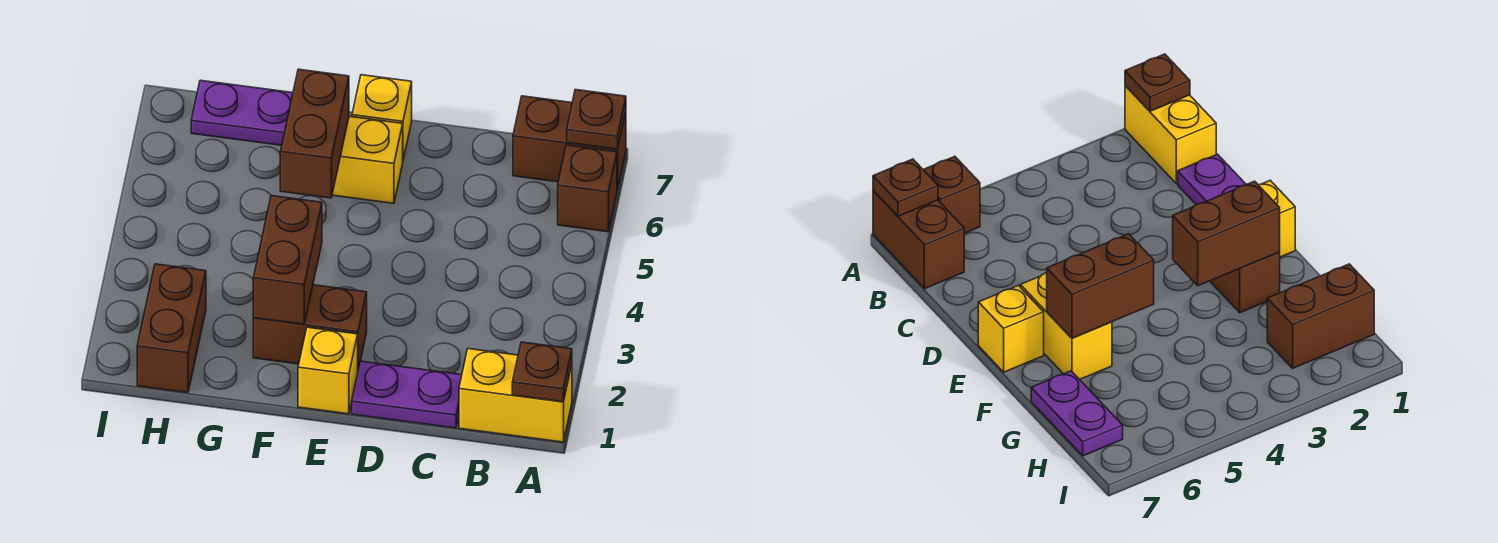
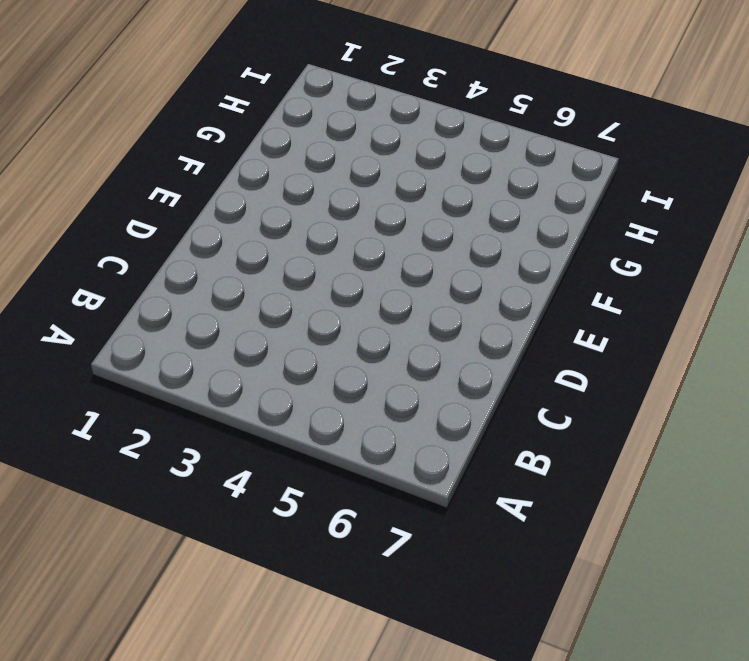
none -> yellow 1x2 brick [459,349,572,442]
none -> brown 1x1 brick [558,145,617,232]
none -> brown 1x2 brick [513,96,626,189]

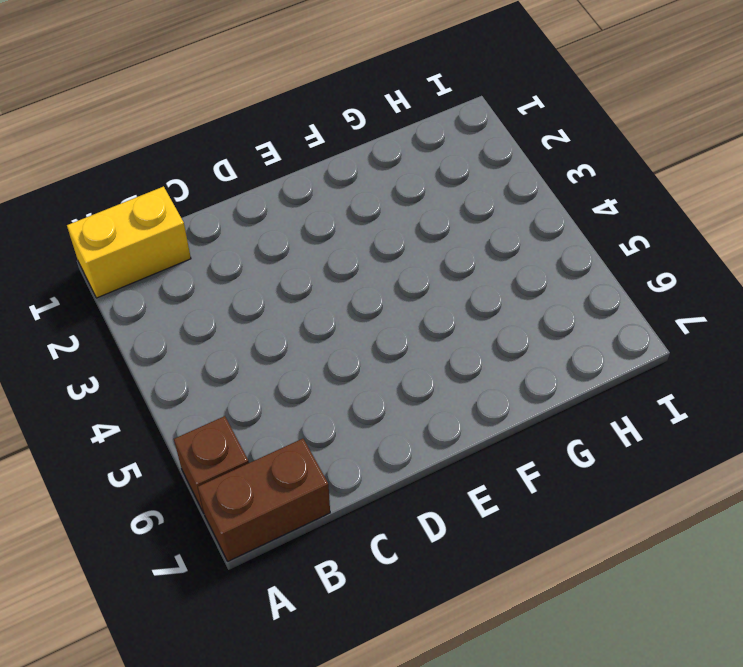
none -> purple 1x2 plate [352,361,462,428]
none -> yellow 1x1 brick [298,327,358,414]
none -> brown 1x2 brick [253,285,367,369]

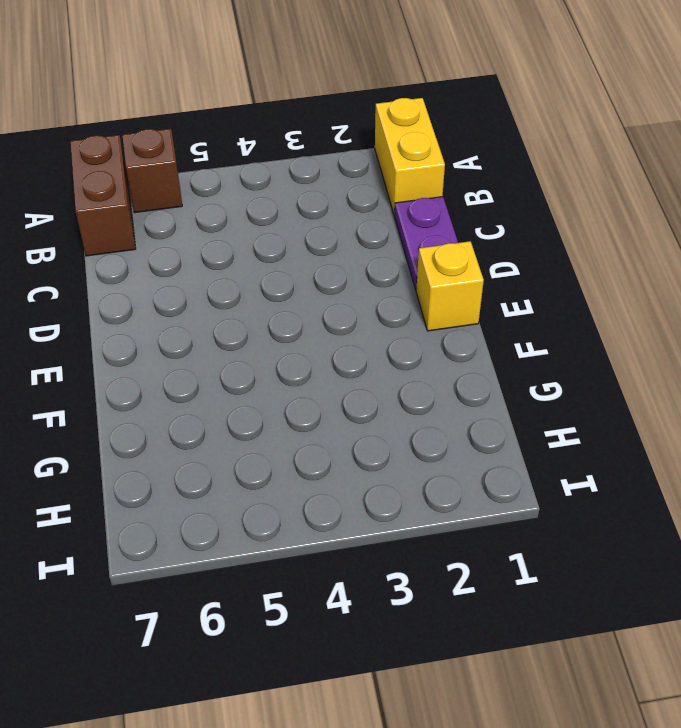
none -> brown 1x2 brick [253,285,367,369]
none -> yellow 1x2 brick [332,116,403,203]
none -> yellow 1x1 brick [352,75,412,160]

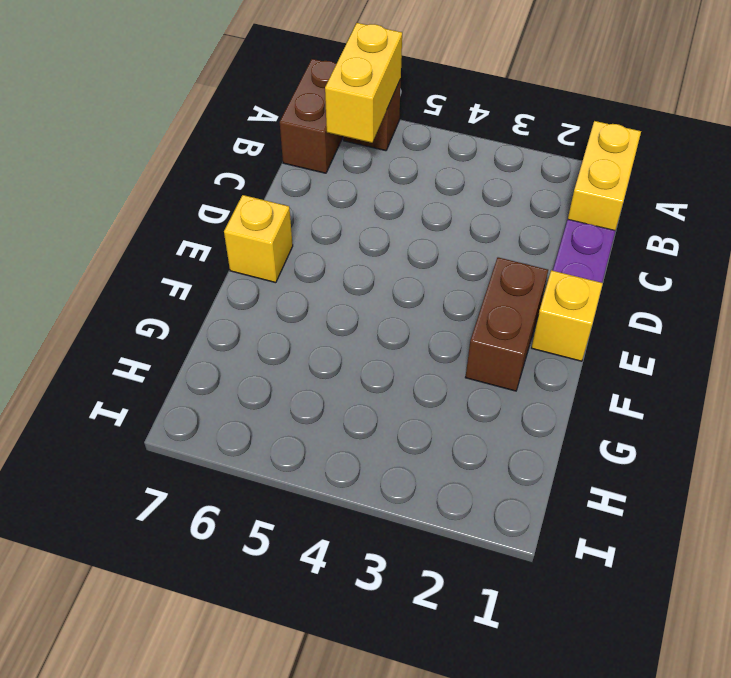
yellow 1x2 brick [325,23,402,143] -> yellow 1x2 brick moved to [332,116,403,203]
none -> purple 1x2 plate [191,80,293,145]
none -> brown 1x2 brick [137,264,206,393]
none -> brown 1x1 plate [512,342,572,402]

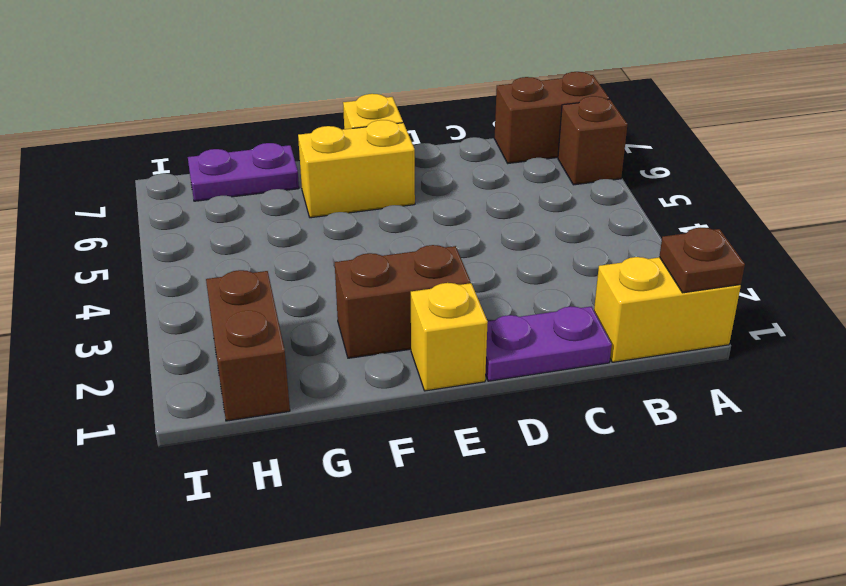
none -> brown 1x1 plate [567,90,626,149]
none -> brown 1x2 brick [253,196,322,324]
none -> brown 1x2 brick [280,69,349,198]

